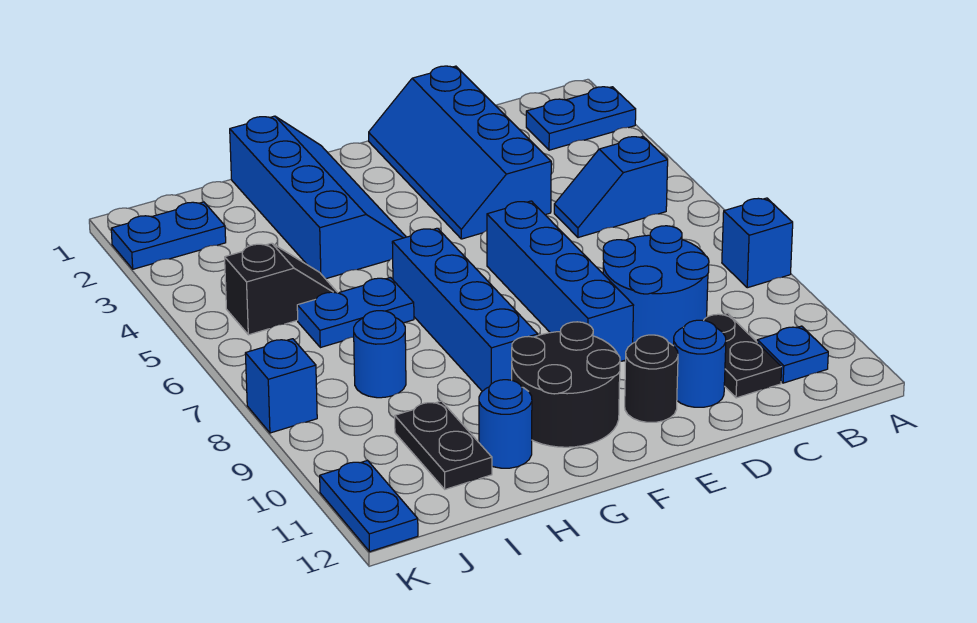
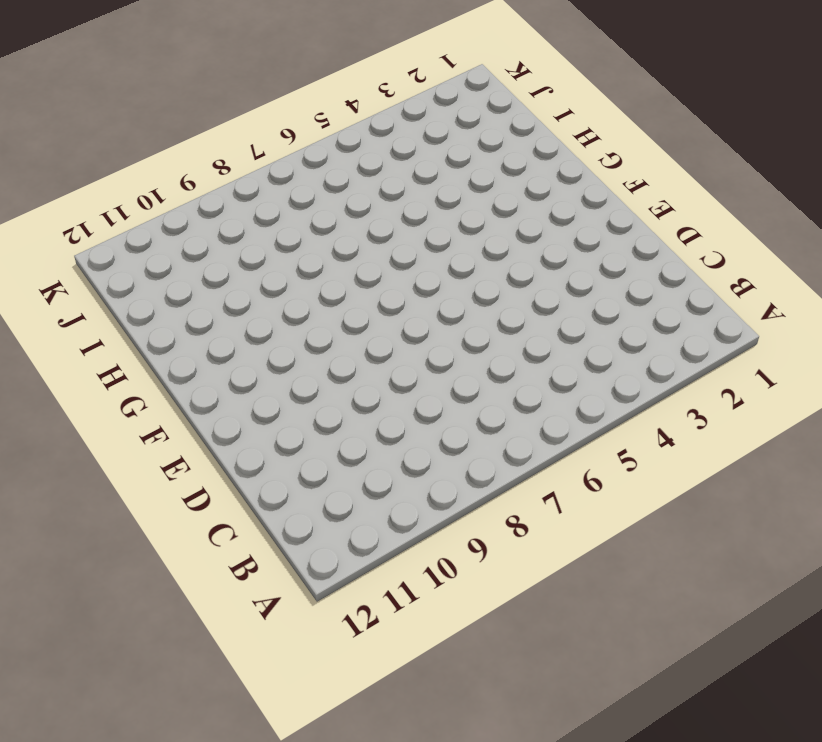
none -> blue 1x2 plate [526,87,636,150]
none -> blue 1x1 brick [722,198,793,288]
none -> blue 1x2 slope [554,137,668,238]

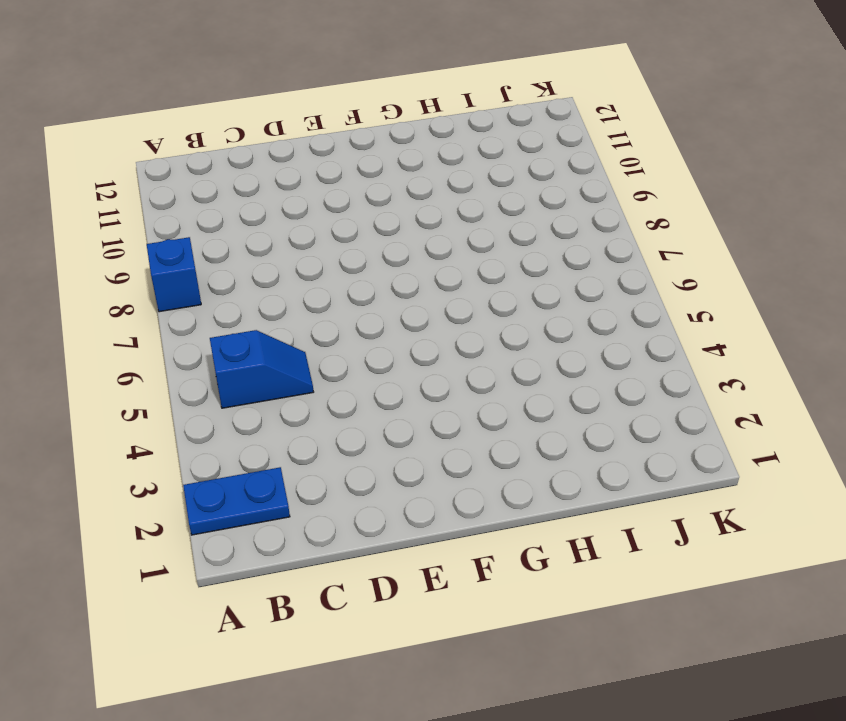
none -> blue 1x1 plate [757,326,828,383]
none -> blue 2x2 round brick [603,226,709,345]
none -> black 1x2 plate [704,313,782,398]

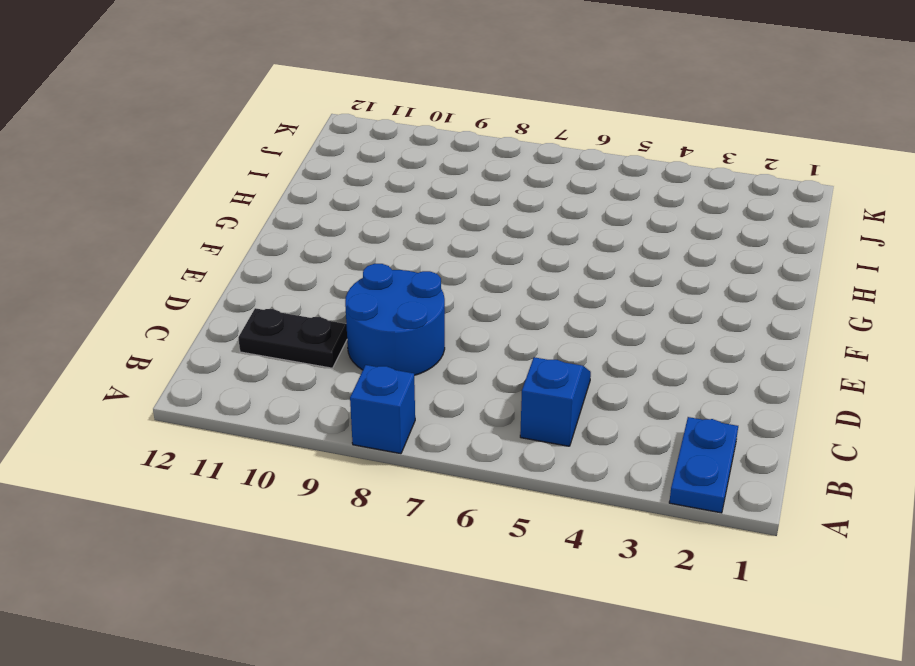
none -> blue 1x1 plate [757,326,828,383]
none -> blue 2x4 slope [369,66,551,239]
none -> blue 1x1 round brick [674,320,726,407]

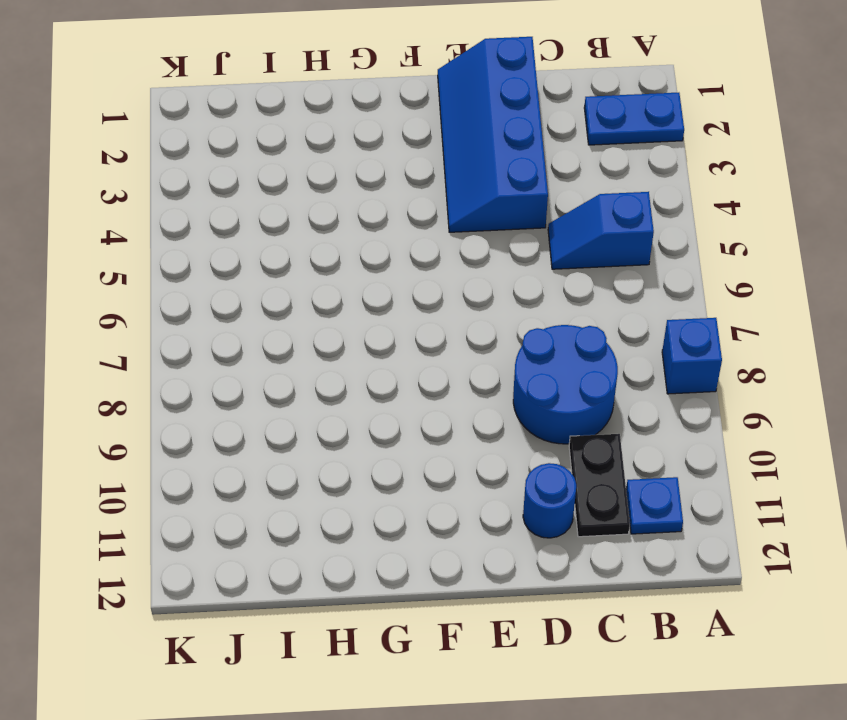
none -> blue 1x4 brick [487,201,634,361]
none -> black 1x1 round brick [625,335,678,422]
none -> black 2x2 round brick [512,322,620,447]

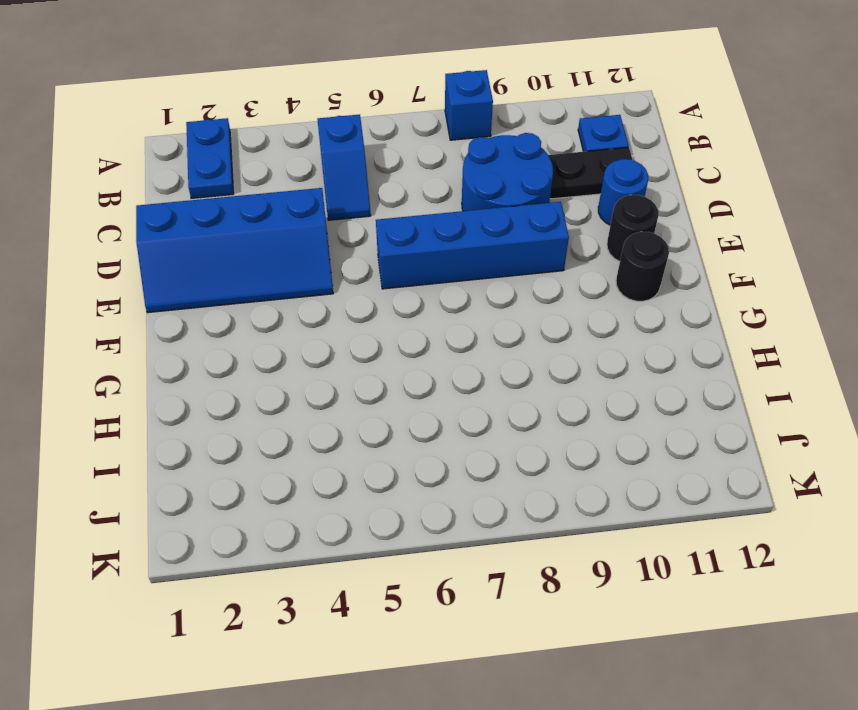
black 1x1 round brick [616,232,669,301] -> black 2x2 round brick [512,322,620,447]
none -> blue 2x4 slope [230,116,406,279]
none -> blue 1x4 brick [392,228,538,391]
none -> blue 1x2 plate [297,278,414,348]

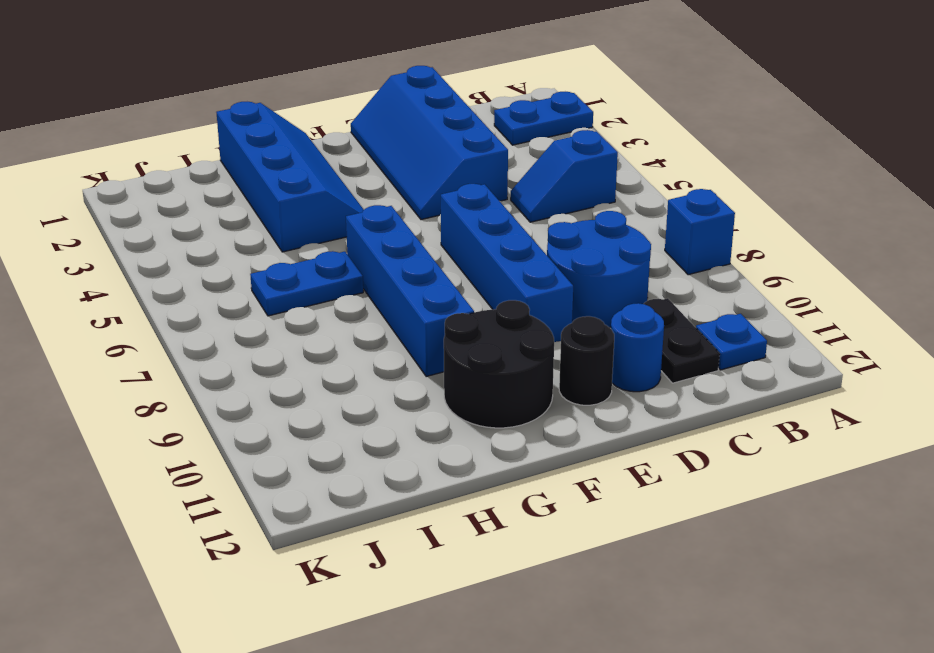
none -> blue 1x1 round brick [479,380,532,468]
none -> black 1x2 slope [225,243,338,335]
none -> blue 1x1 round brick [354,311,406,398]

